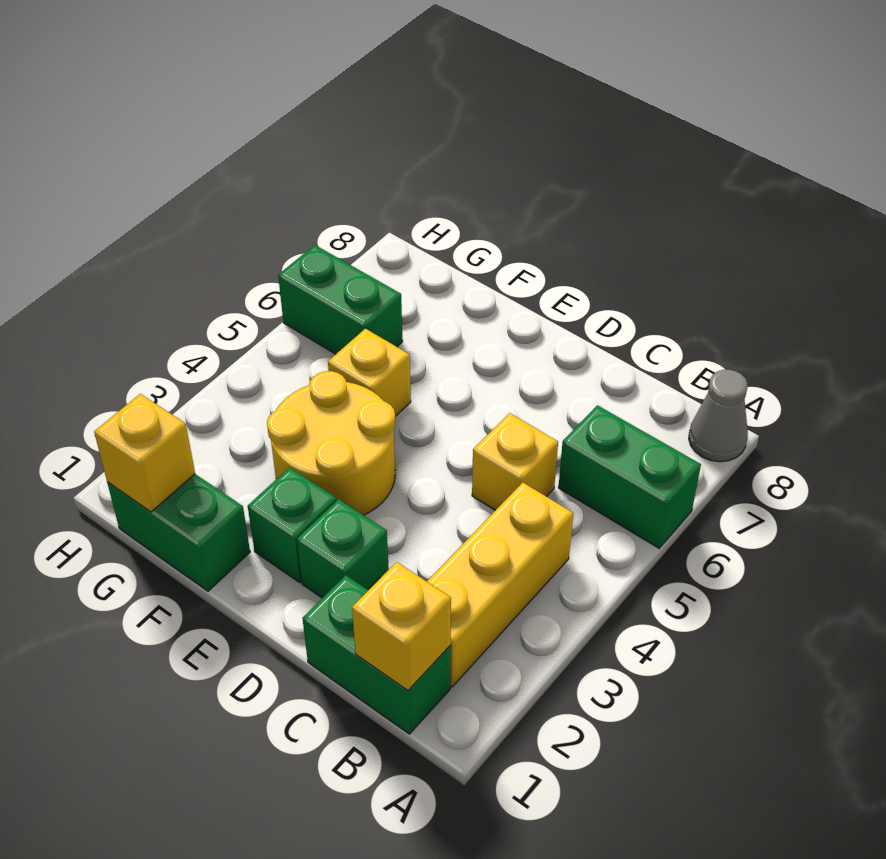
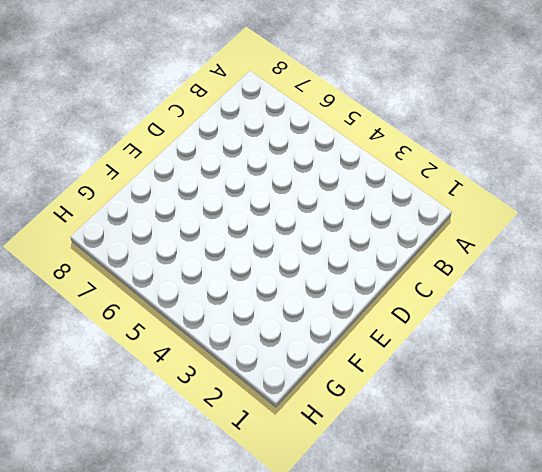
none -> green 1x2 brick [558,405,701,548]
none -> grey 1x1 cone [689,370,748,462]
none -> green 1x2 brick [303,575,451,734]

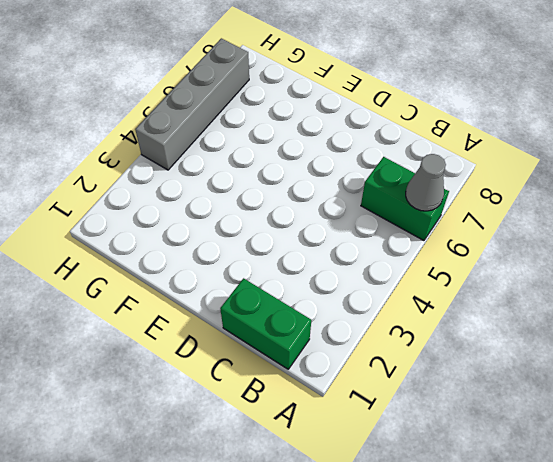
grey 1x1 cone [406,154,446,211] -> grey 1x1 cone moved to [689,370,748,462]
grey 1x4 brick [135,38,249,170] -> green 1x2 brick [278,245,403,354]
none -> yellow 1x3 brick [427,483,573,687]
none -> yellow 1x1 brick [472,413,558,510]
none -> green 1x1 brick [297,499,389,598]

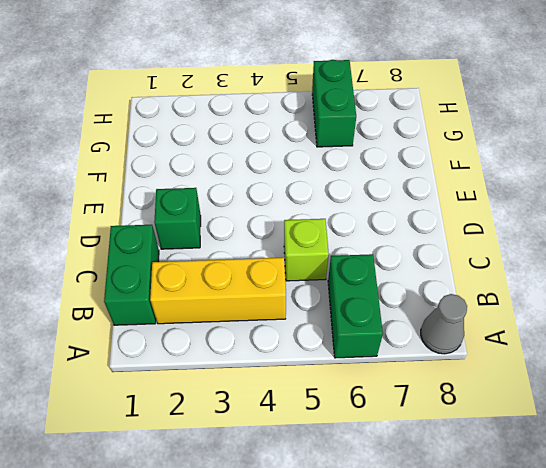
lime 1x1 brick [284,219,329,281] -> yellow 1x1 brick [472,413,558,510]
none -> green 1x1 brick [248,468,336,583]
none -> yellow 2x2 round brick [267,371,395,515]
none -> green 1x2 brick [107,474,250,591]

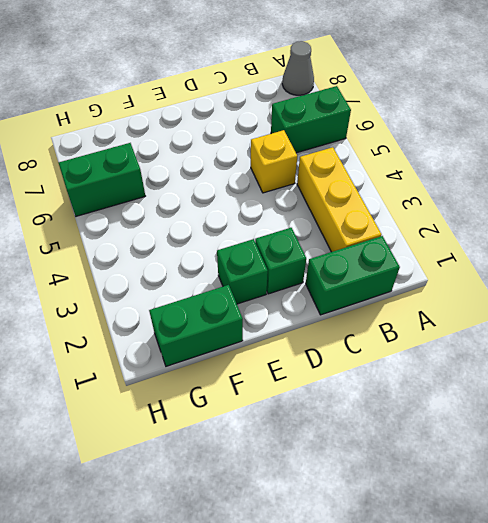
none -> yellow 2x2 round brick [267,371,395,515]
none -> yellow 1x1 brick [328,329,411,416]
none -> yellow 1x1 brick [352,562,451,691]

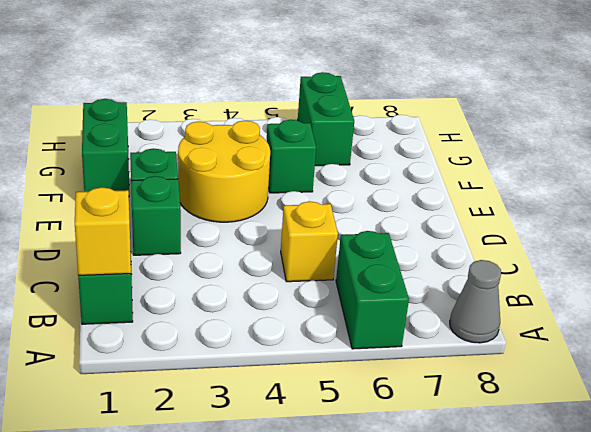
green 1x1 brick [267,120,316,193] -> yellow 1x1 brick [328,329,411,416]
none -> yellow 1x3 brick [427,483,573,687]
none -> yellow 1x1 brick [94,394,195,512]

